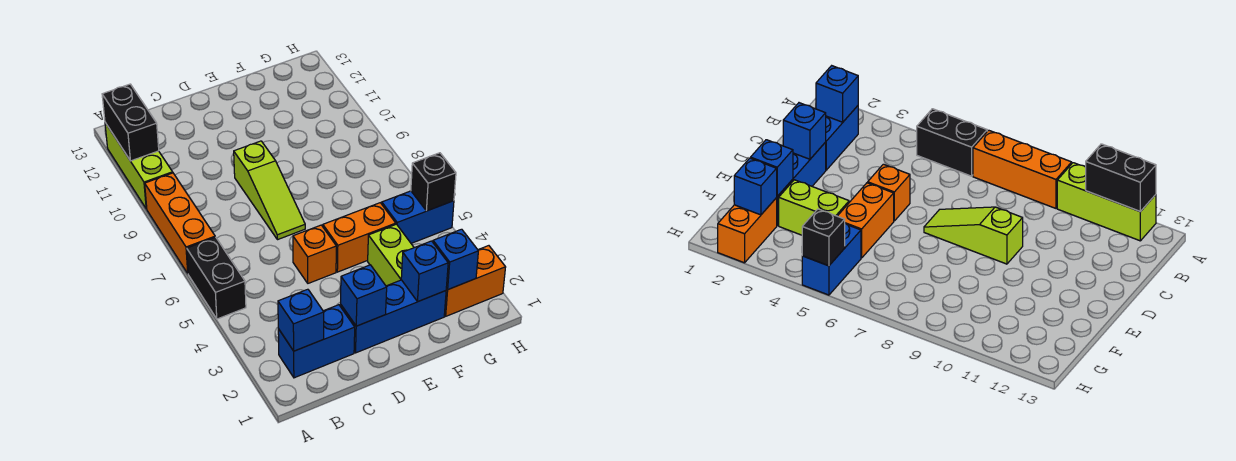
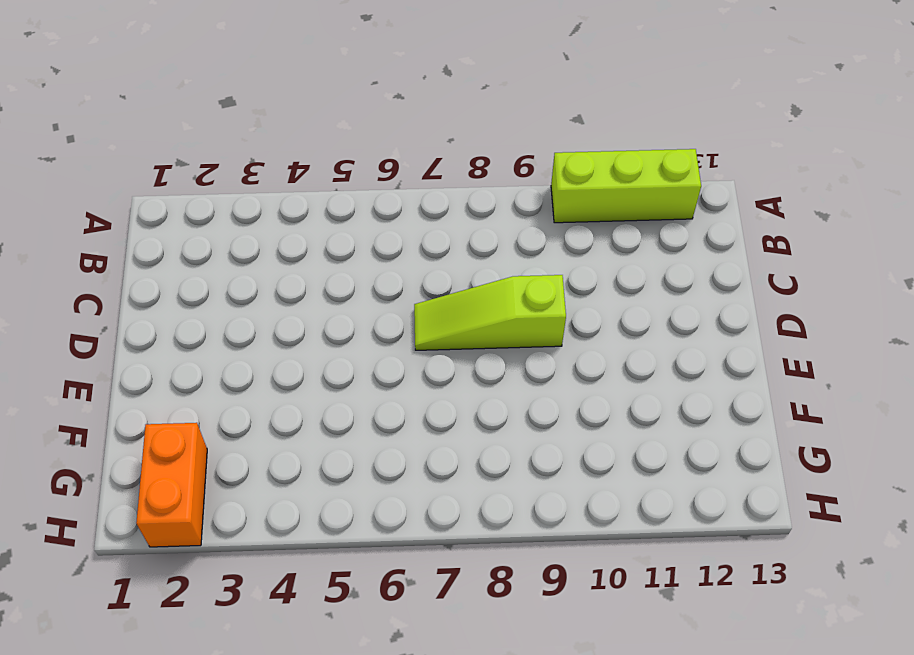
none -> black 1x2 brick [187,237,246,319]
none -> orange 1x3 brick [145,173,215,273]
none -> blue 1x2 brick [278,305,355,378]

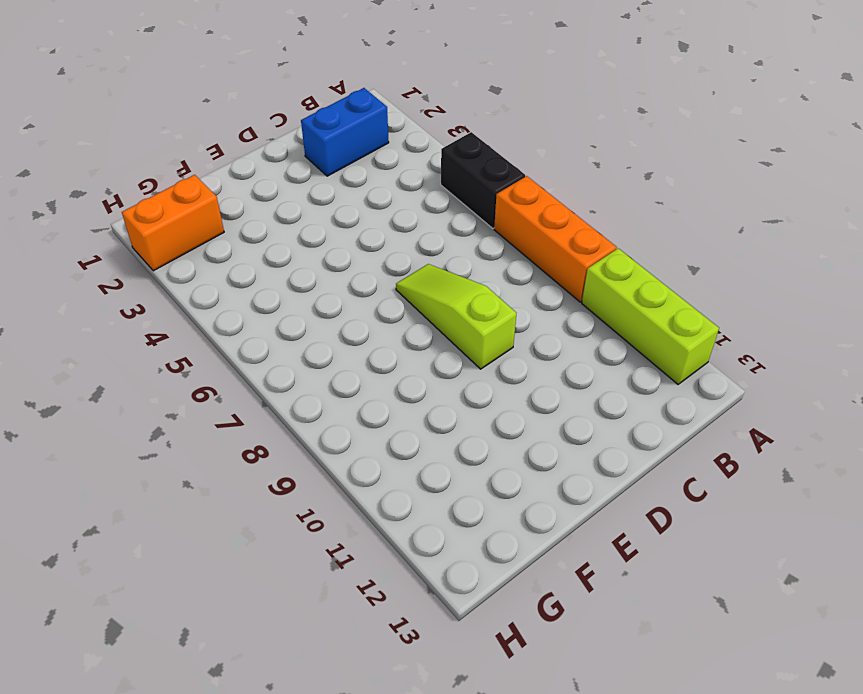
none -> blue 1x3 brick [340,280,446,353]
none -> orange 1x1 brick [293,225,336,283]
none -> orange 1x2 brick [323,203,396,272]

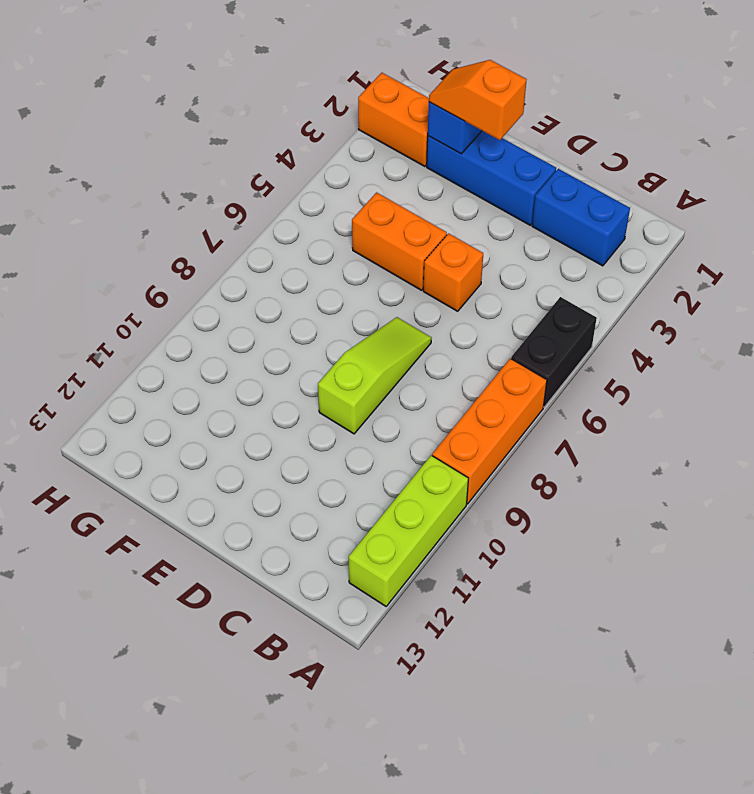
orange 1x2 slope [429,60,527,140] -> none
none -> lime 1x2 brick [368,224,414,286]
none -> blue 1x2 brick [382,191,454,243]
none -> black 1x2 brick [102,84,159,161]

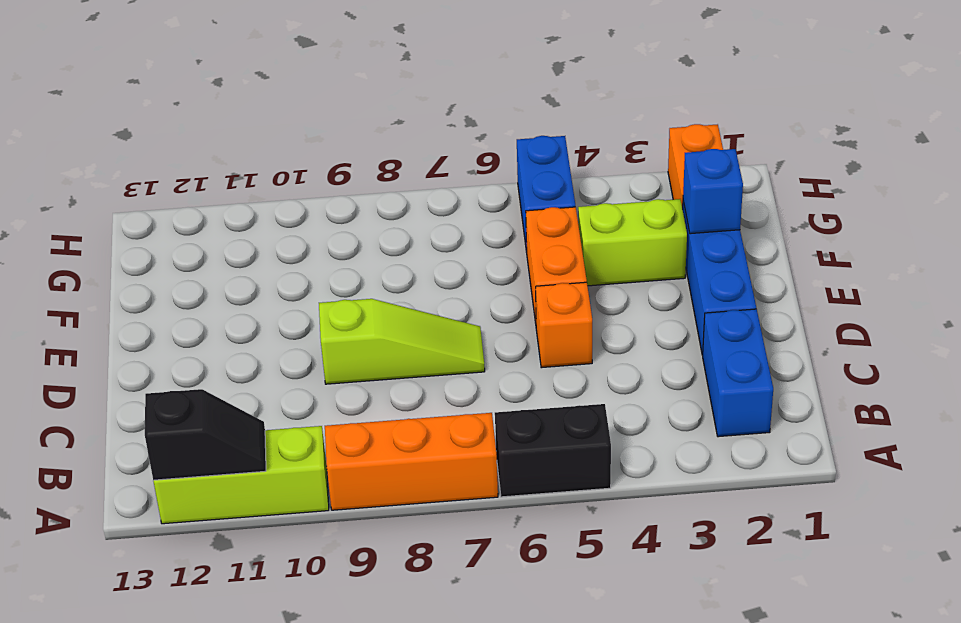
black 1x2 slope [145,389,266,480] -> black 1x2 brick [102,84,159,161]
none -> blue 1x1 brick [278,289,324,351]
none -> blue 1x1 brick [341,265,387,326]
none -> blue 1x1 brick [433,229,478,289]

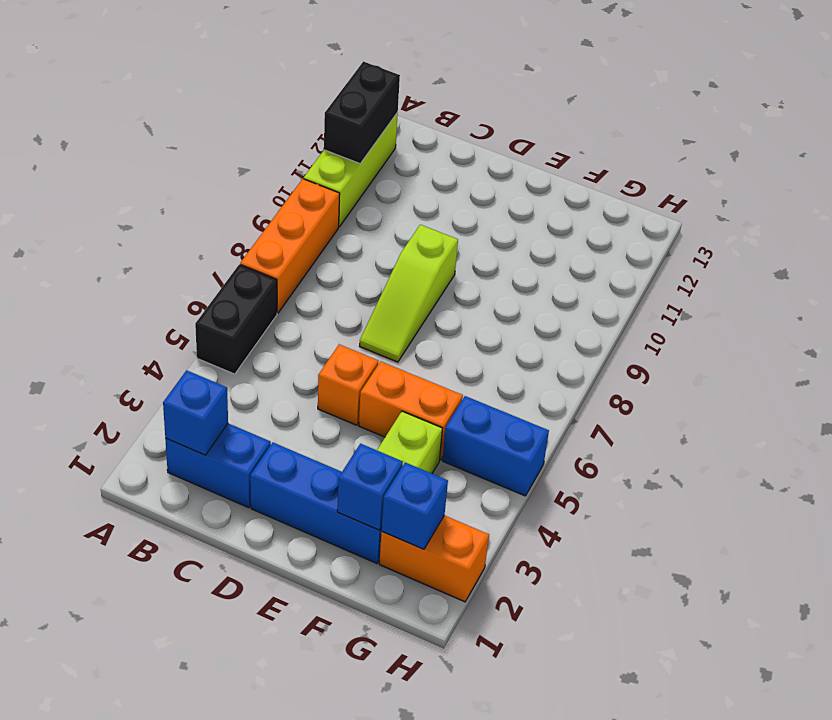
none -> blue 1x1 brick [341,265,387,326]
none -> black 1x1 brick [411,153,456,211]

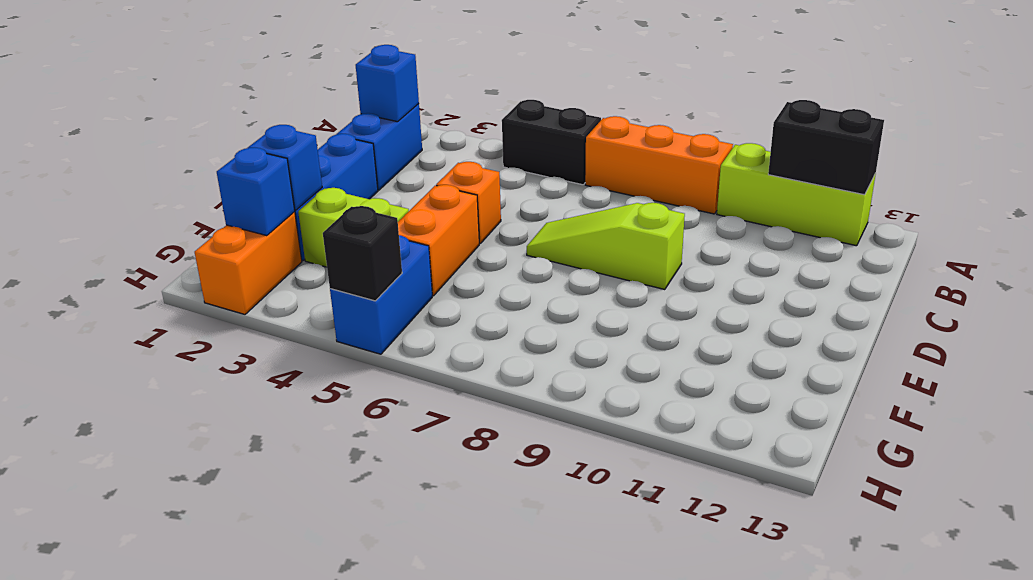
none -> blue 1x1 brick [341,265,387,326]

